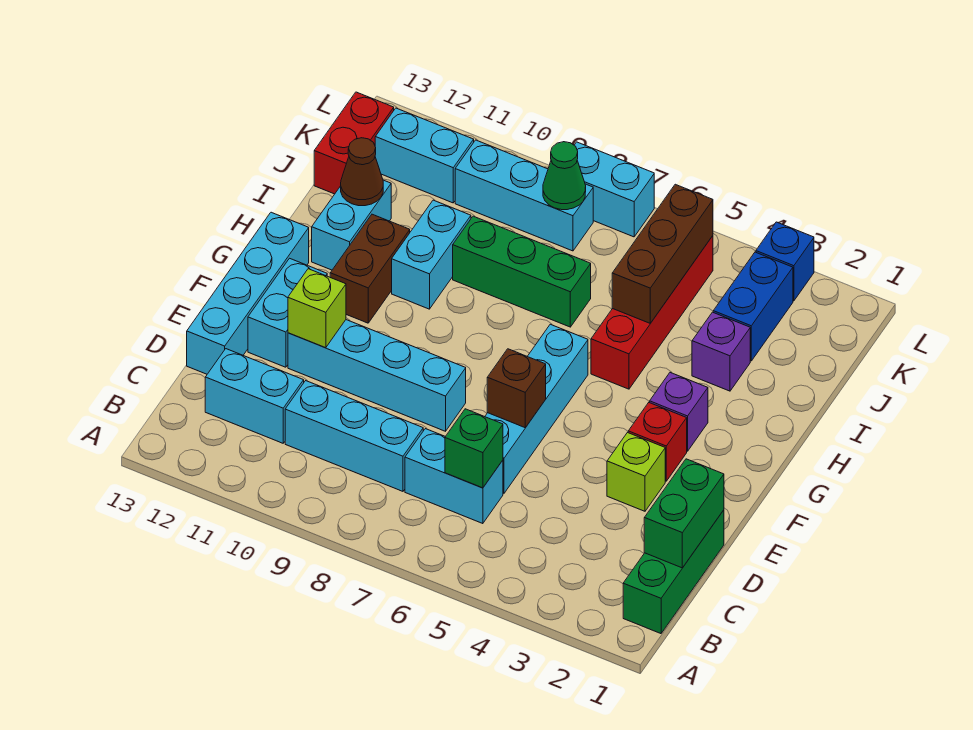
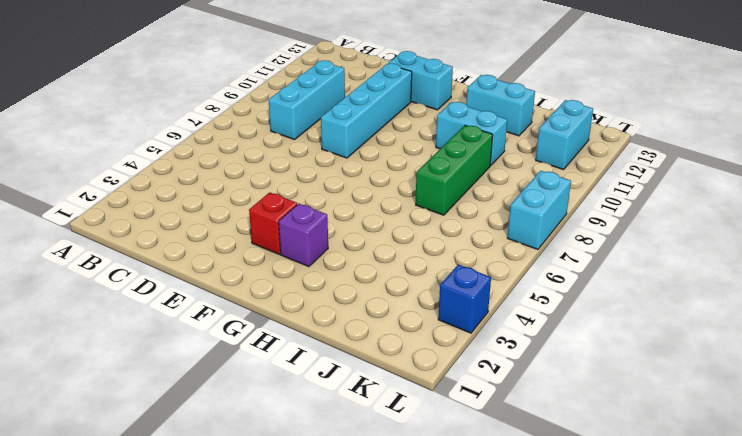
none -> green 1x3 brick [623,510,724,634]
none -> cyan 1x2 brick [405,429,503,524]
none -> cyan 1x2 brick [205,349,304,443]
none -> cyan 1x4 brick [485,324,588,493]

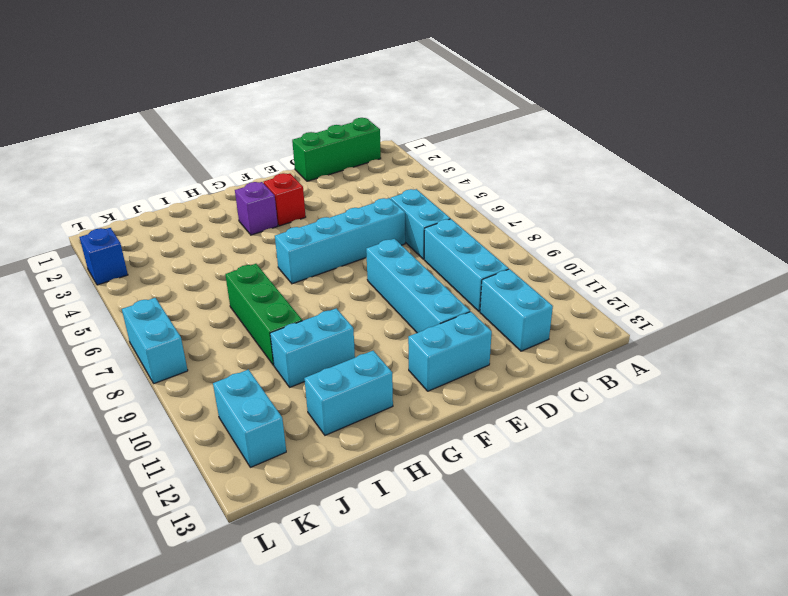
none -> cyan 1x4 brick [187,212,309,374]
none -> lime 1x1 brick [607,433,665,511]
none -> brown 1x2 brick [330,214,410,323]
none -> red 1x4 brick [591,236,713,389]

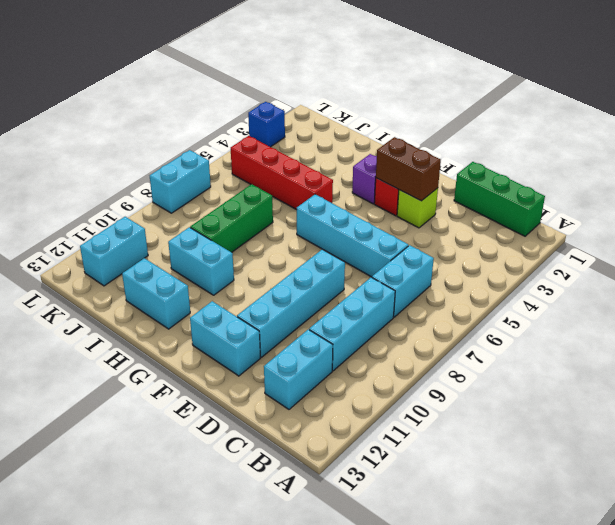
brown 1x2 brick [376,137,441,201] -> brown 1x2 brick moved to [330,214,410,323]
none -> cyan 1x4 brick [187,212,309,374]
none -> purple 1x1 brick [692,312,750,391]
none -> blue 1x2 brick [713,252,793,361]
none -> red 1x2 brick [314,92,394,194]

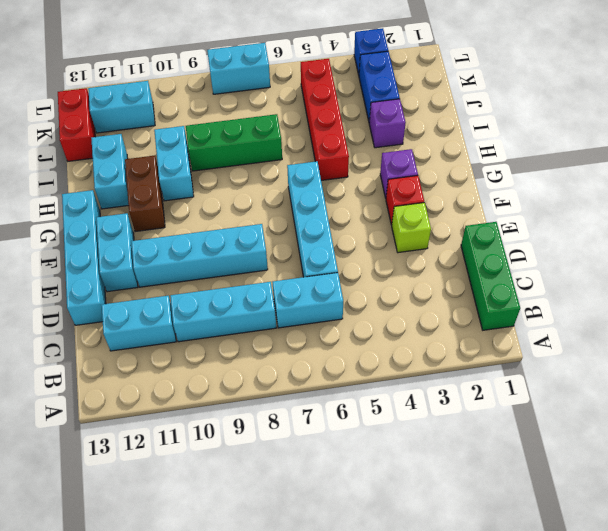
none -> cyan 1x3 brick [455,140,593,251]
none -> green 1x2 brick [644,459,724,568]
none -> green 1x1 brick [445,409,503,488]
none -> brown 1x1 brick [487,349,546,428]

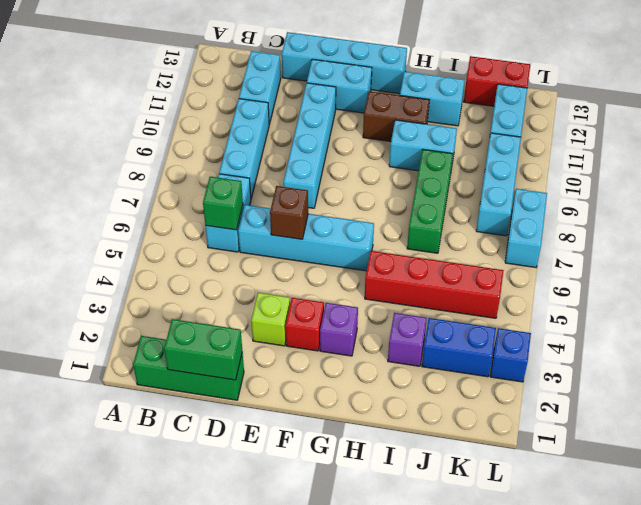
none -> lime 1x1 brick [288,269,346,348]
none -> brown 1x3 brick [612,184,713,323]
none -> brown 1x1 cone [341,138,383,206]
none -> green 1x1 cone [543,142,586,210]

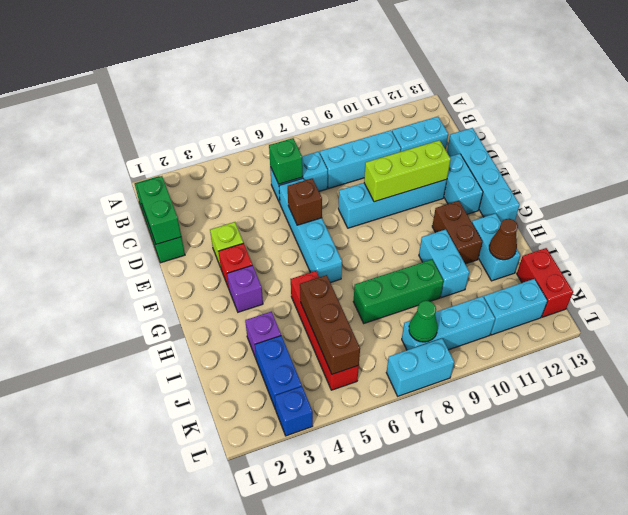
lime 1x3 brick [364,140,451,202] -> lime 1x1 brick [288,269,346,348]

